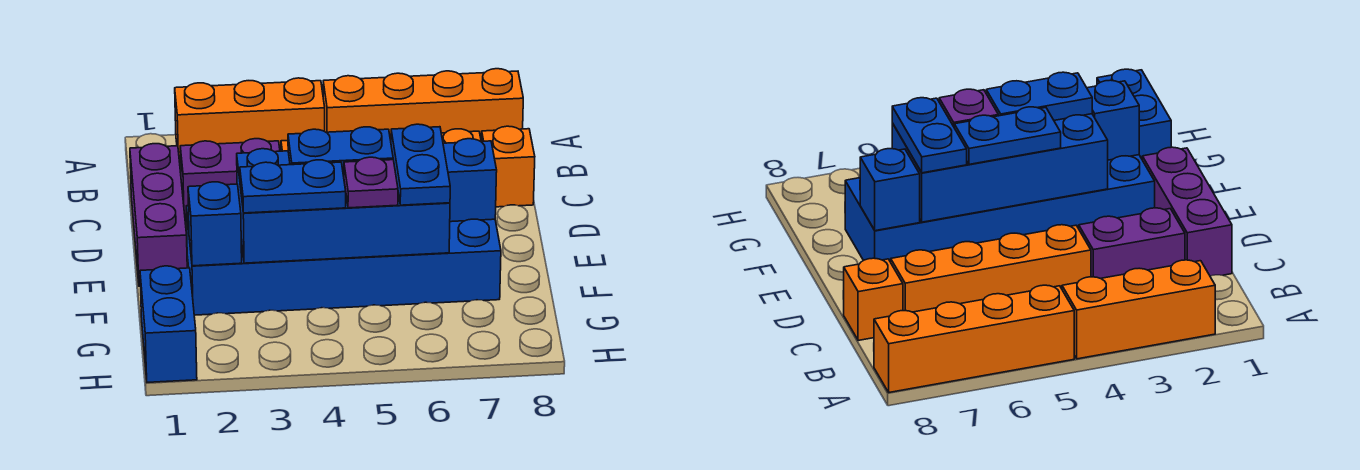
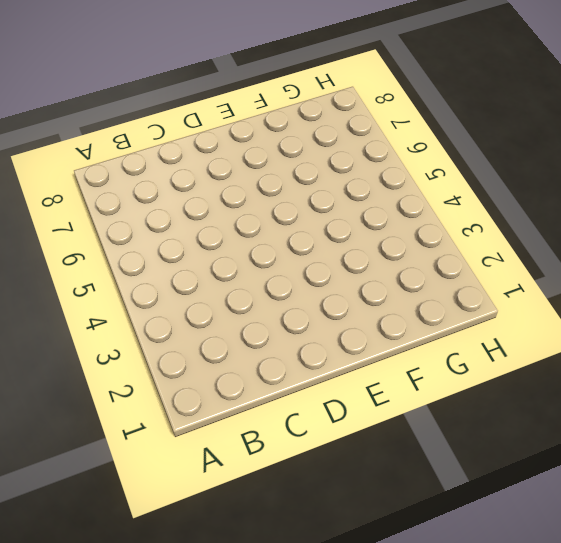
none -> orange 1x3 brick [175,78,325,163]
none -> orange 1x4 brick [323,69,523,141]
none -> purple 1x3 brick [130,144,187,286]

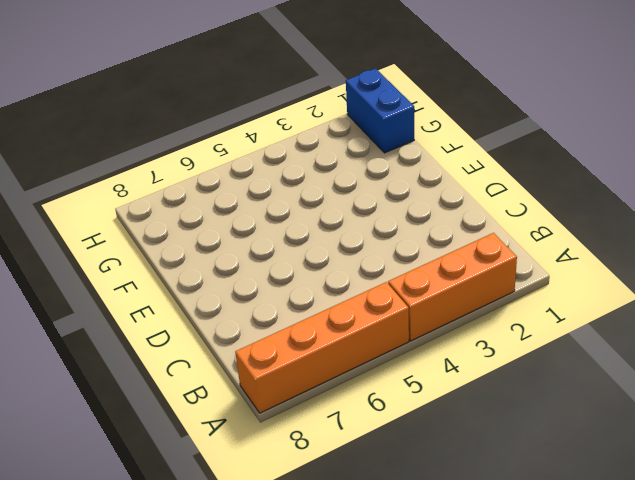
none -> purple 1x3 brick [130,144,187,286]
none -> purple 1x2 brick [180,139,280,222]
none -> orange 1x4 brick [891,225,1091,312]

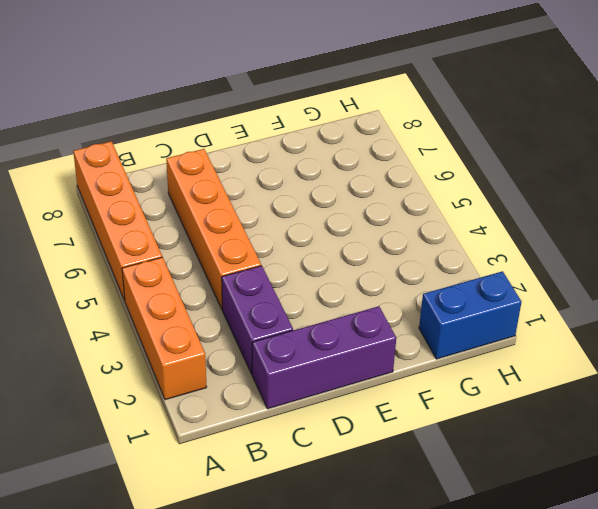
none -> orange 1x1 brick [482,126,535,207]
none -> blue 2x6 brick [186,206,501,315]
none -> blue 2x4 brick [237,149,450,263]

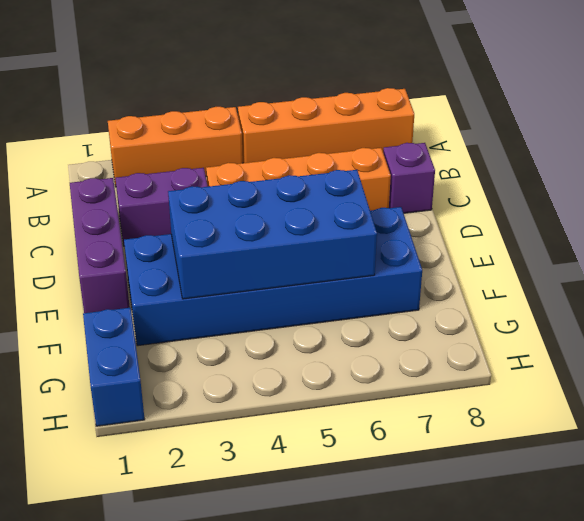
purple 1x1 brick [383,143,435,213] -> orange 1x1 brick [482,126,535,207]
none -> blue 1x1 brick [443,139,497,222]
none -> blue 1x1 brick [188,182,242,266]
none -> blue 1x2 plate [288,127,393,176]

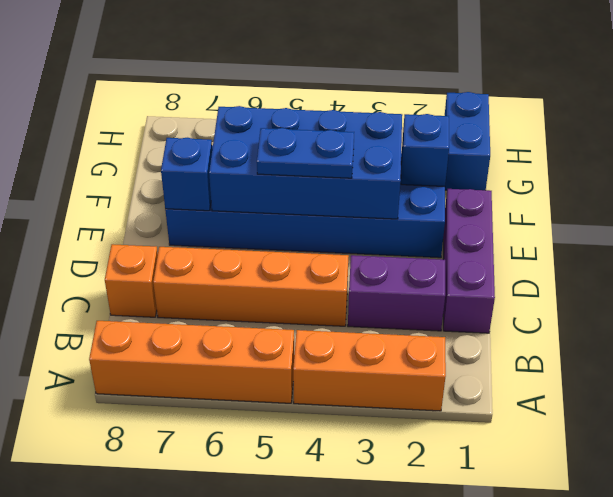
none -> blue 1x2 plate [391,124,450,205]
none -> blue 1x2 plate [240,160,346,213]
none -> purple 1x1 plate [344,157,398,208]

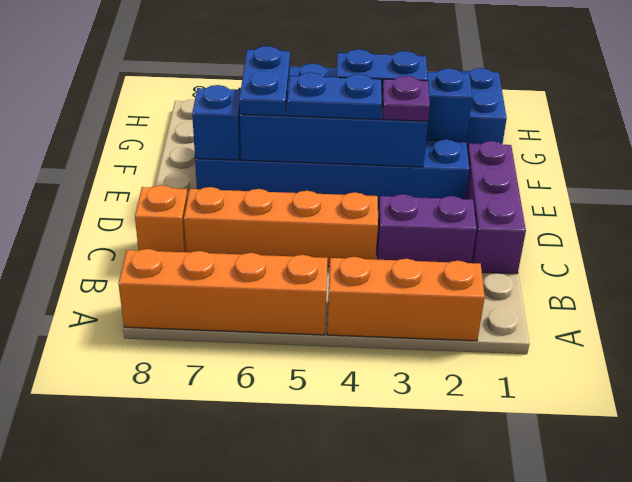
purple 1x1 plate [382,76,430,121] -> purple 1x1 plate moved to [344,157,398,208]

